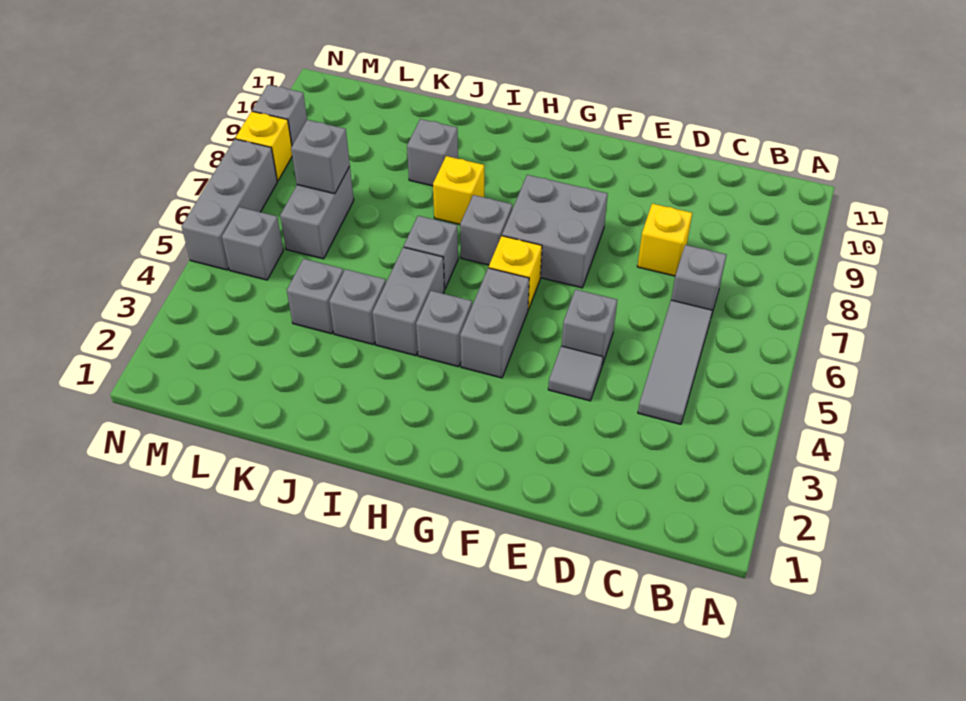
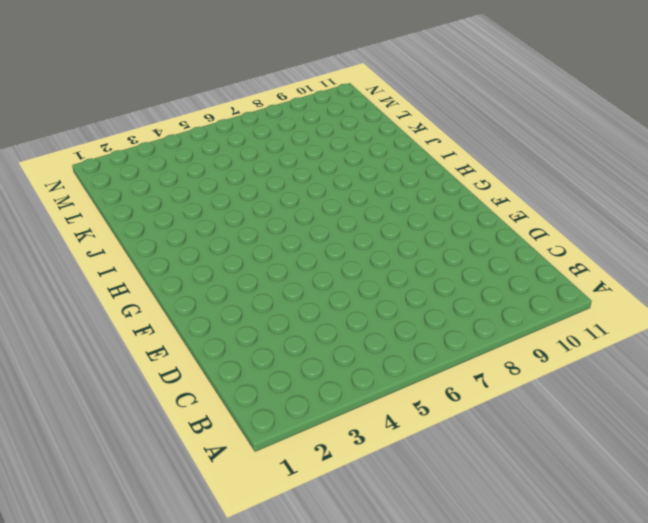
none -> grey 1x3 tile [638,300,712,424]
none -> grey 1x1 brick [671,245,726,315]
none -> yellow 1x1 brick [637,204,692,276]

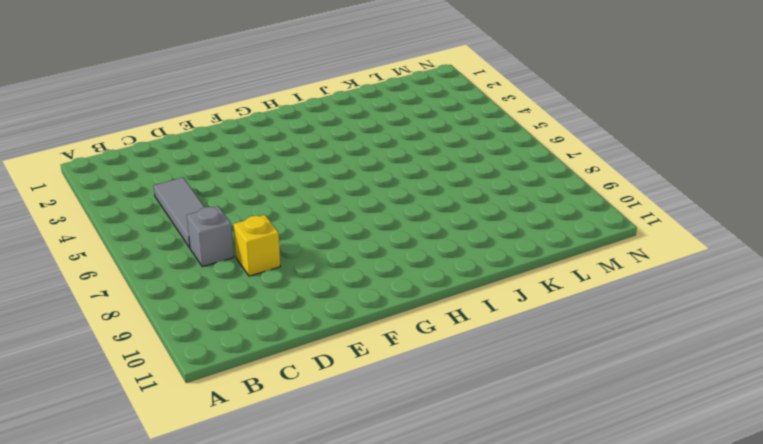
none -> grey 1x1 tile [548,346,603,401]
none -> grey 1x1 brick [562,289,617,365]
none -> grey 2x2 brick [502,175,608,288]

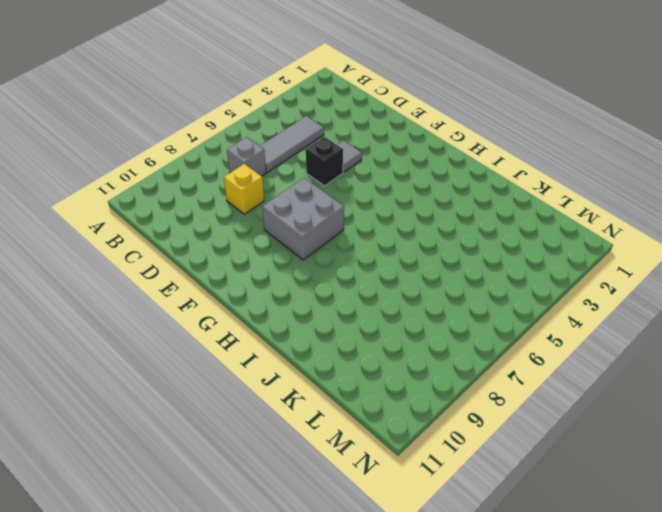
black 1x1 brick [306,137,343,186] -> grey 1x1 brick [562,289,617,365]
none -> grey 1x2 brick [460,268,529,378]
none -> yellow 1x1 brick [489,236,542,310]
none -> grey 1x1 brick [416,291,472,367]

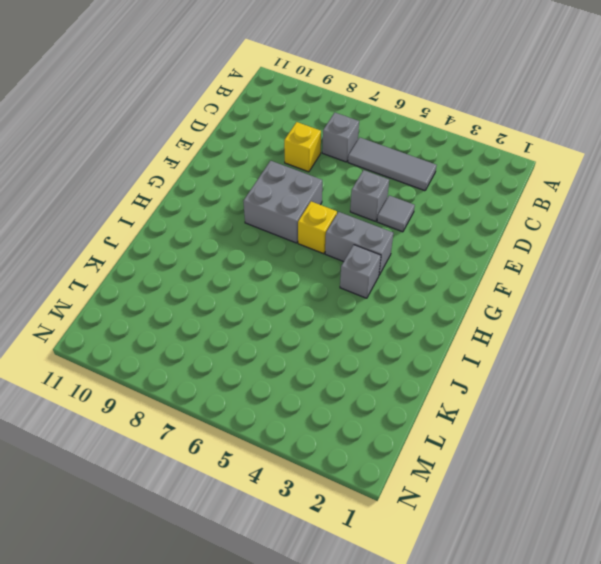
none -> grey 1x1 brick [460,195,512,265]
none -> grey 1x2 brick [372,247,444,356]
none -> grey 1x1 brick [404,216,458,289]

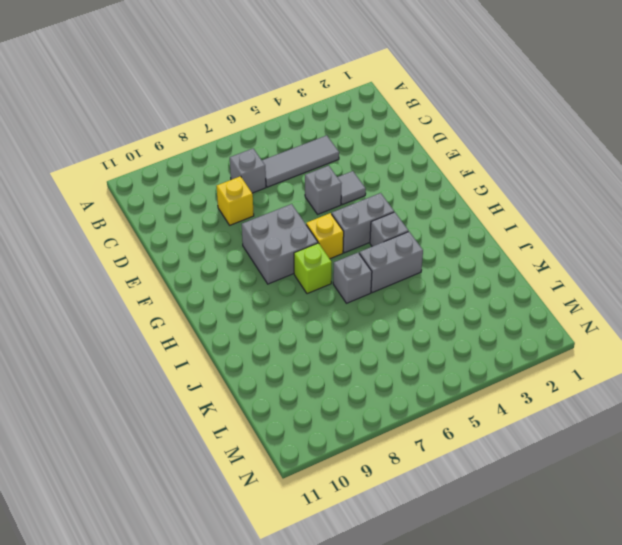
lime 1x1 brick [294,243,332,294] -> grey 1x1 brick [460,195,512,265]
none -> yellow 1x1 brick [433,156,484,224]
none -> grey 1x1 brick [329,269,386,345]
none -> grey 1x1 brick [407,119,458,186]

